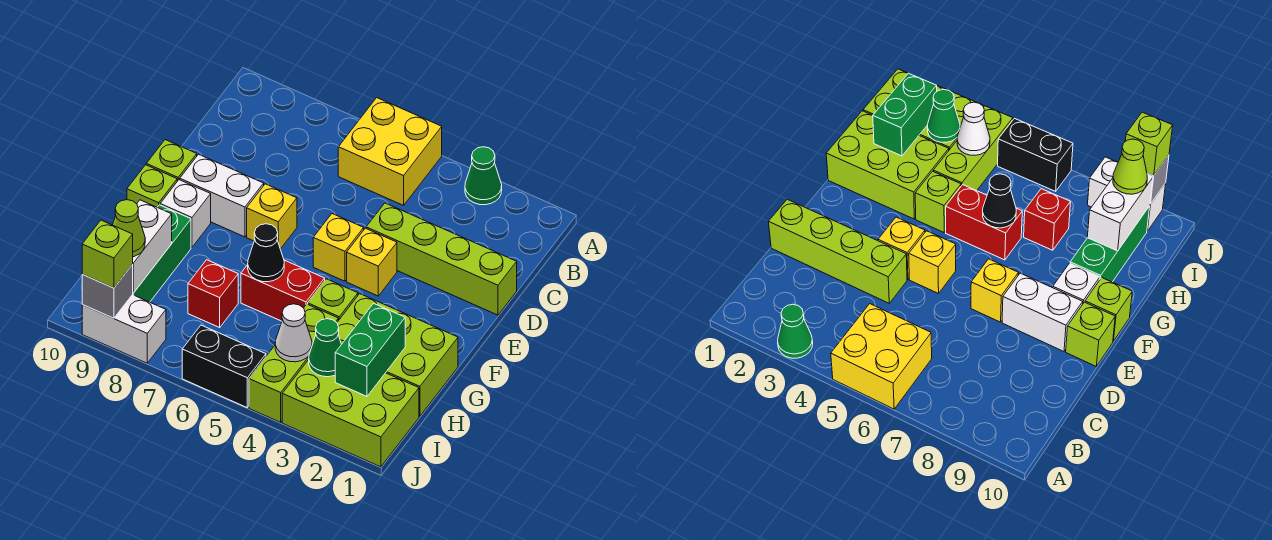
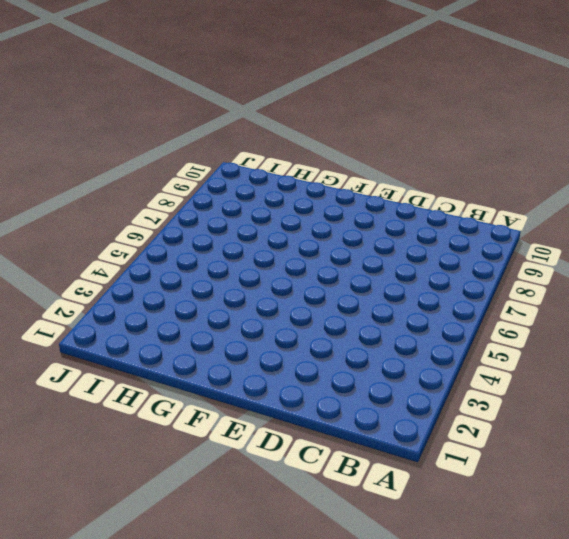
none -> green 1x1 cone [465,147,502,205]
none -> yellow 2x2 brick [338,98,442,205]
none -> lime 1x4 brick [366,203,517,315]

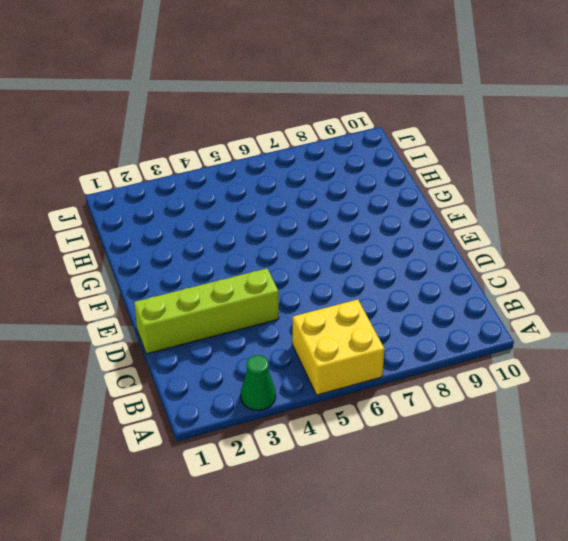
none -> yellow 1x1 brick [347,228,397,296]
none -> yellow 1x1 brick [313,214,364,281]
none -> yellow 1x1 brick [247,184,297,249]

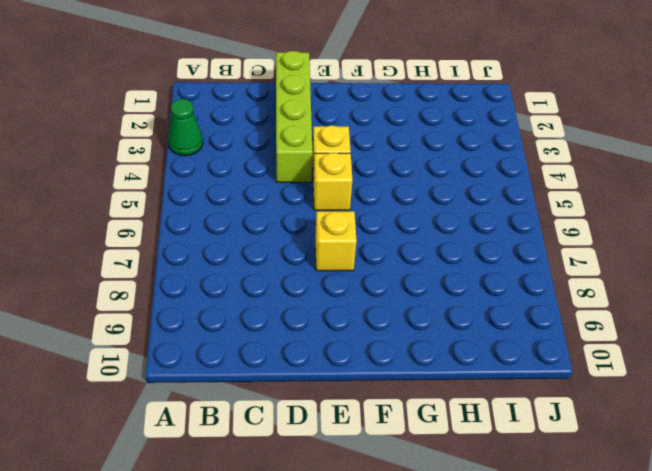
none -> yellow 2x2 brick [338,98,442,205]
none -> white 1x2 brick [180,154,264,237]
none -> lime 1x1 brick [146,140,197,181]

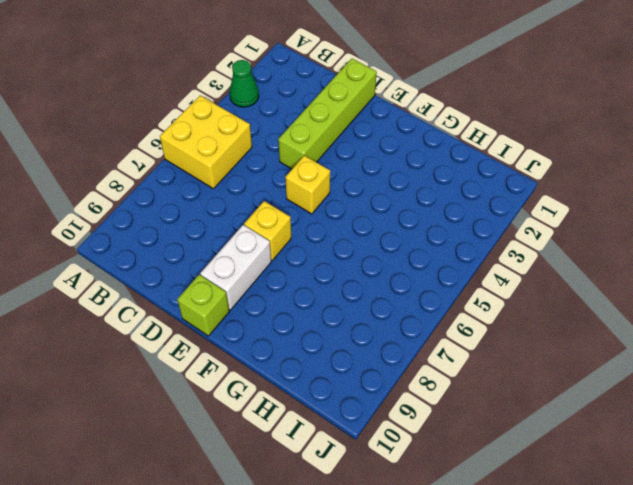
none -> yellow 1x1 brick [347,228,397,296]
none -> white 1x1 brick [160,180,211,247]
none -> lime 1x1 brick [127,165,177,207]

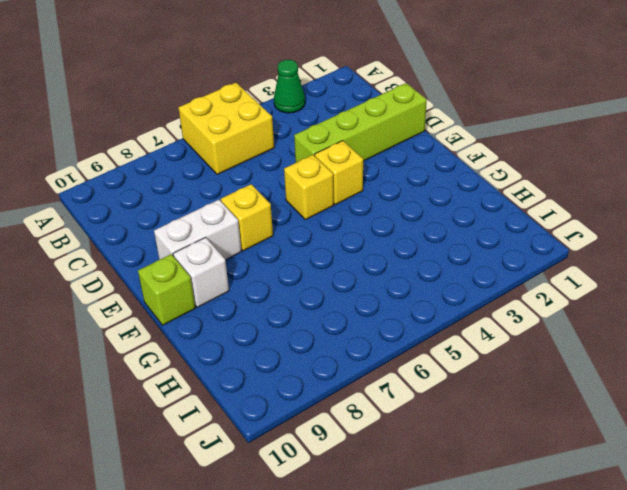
none -> lime 1x1 brick [146,140,197,181]
none -> lime 2x3 brick [337,294,458,416]
none -> lime 1x1 brick [308,279,358,321]

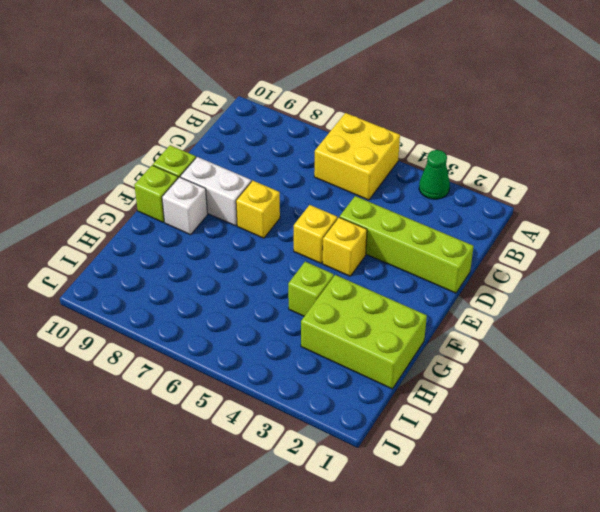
none -> red 1x2 brick [241,260,325,321]
none -> green 1x3 brick [133,205,191,302]
none -> lime 1x3 brick [249,304,338,422]

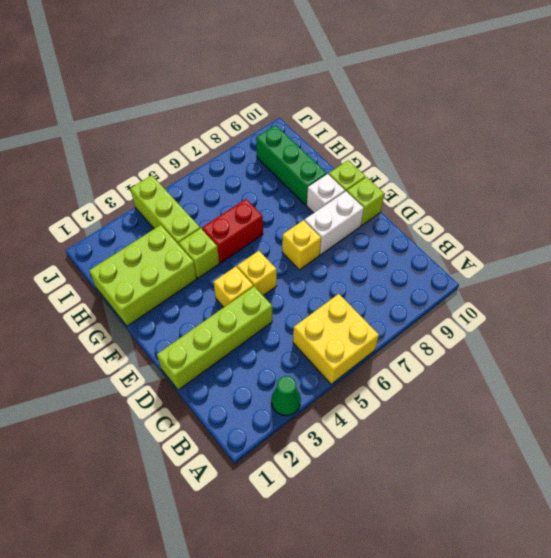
none -> red 1x1 brick [188,260,238,327]
none -> lime 2x3 brick [282,360,419,467]
none -> black 1x2 brick [182,325,266,407]

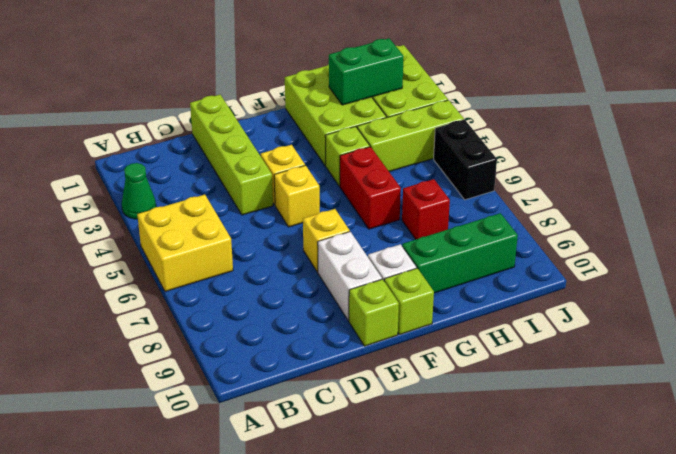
none -> white 1x2 brick [82,295,166,363]
none -> black 1x1 cone [248,224,284,282]
none -> white 1x2 brick [132,200,172,293]

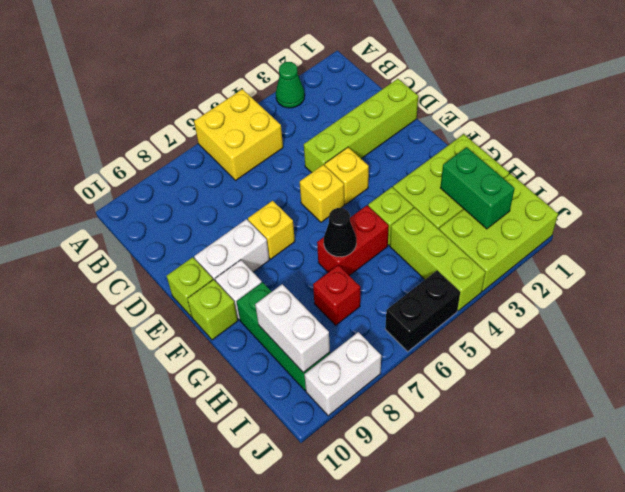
none -> green 1x1 cone [309,319,342,377]
none -> white 1x1 cone [275,304,312,362]
none -> grey 1x1 brick [82,265,133,318]

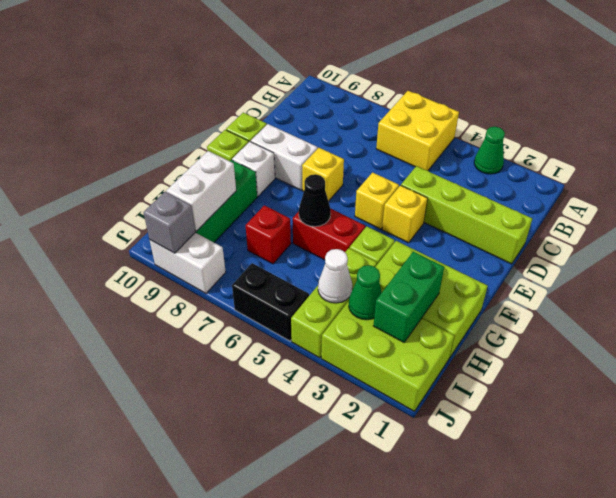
none -> lime 1x1 cone [113,200,145,257]
none -> lime 1x1 brick [82,220,133,288]

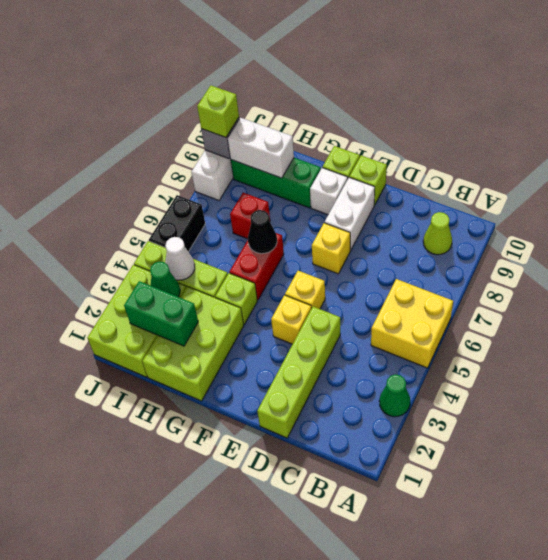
lime 1x1 cone [423,212,452,255] -> lime 1x1 cone moved to [113,200,145,257]

